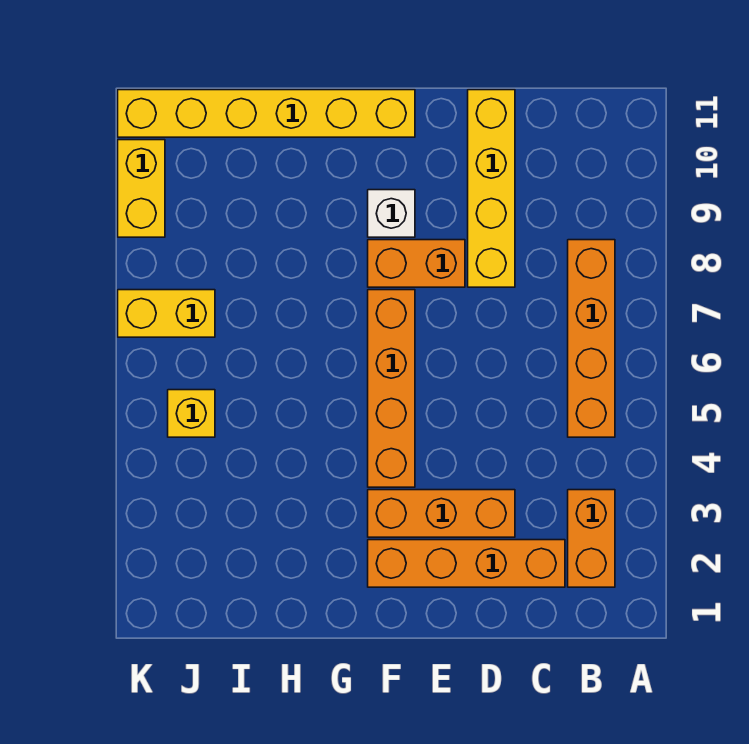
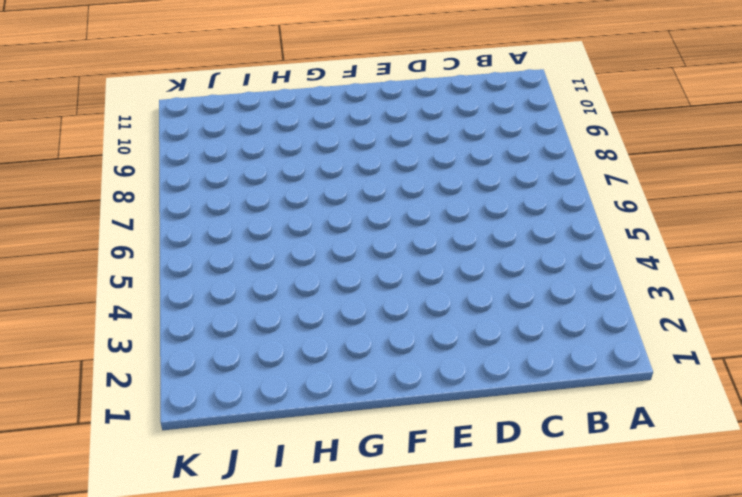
none -> orange 1x2 brick [568,490,615,587]
none -> orange 1x4 brick [568,240,615,437]
none -> orange 1x4 brick [368,540,565,587]

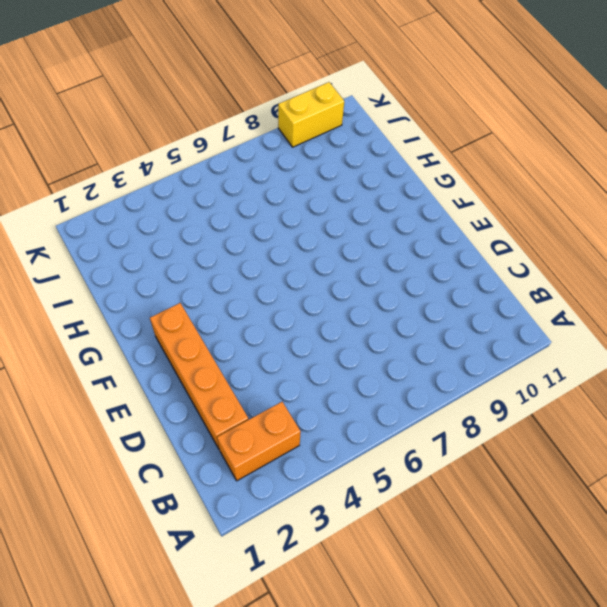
none -> orange 1x4 brick [568,240,615,437]
none -> orange 1x3 brick [368,490,515,537]
none -> yellow 1x4 brick [468,90,515,287]

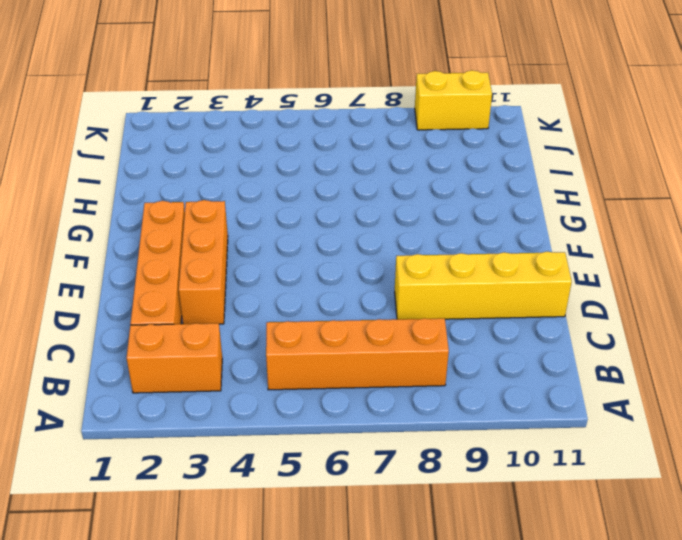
none -> orange 1x2 brick [368,240,465,287]
none -> orange 1x4 brick [368,290,415,487]
none -> white 1x1 brick [368,190,415,237]

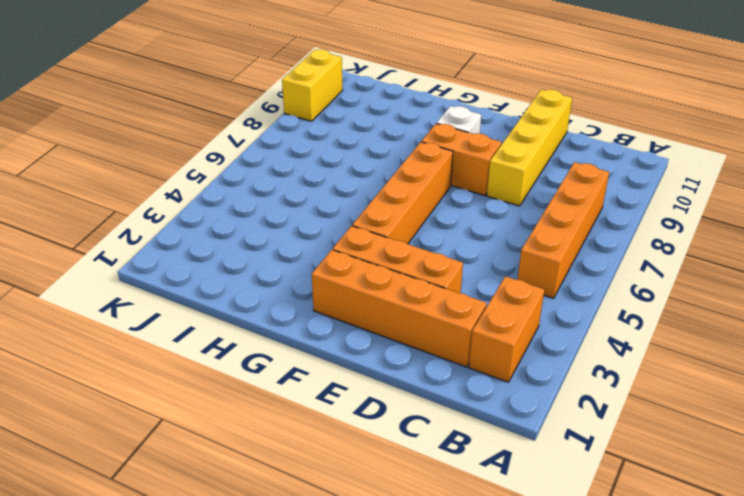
none -> yellow 1x6 brick [118,90,415,137]
none -> yellow 1x1 brick [168,390,215,437]
none -> yellow 1x2 brick [118,290,215,337]

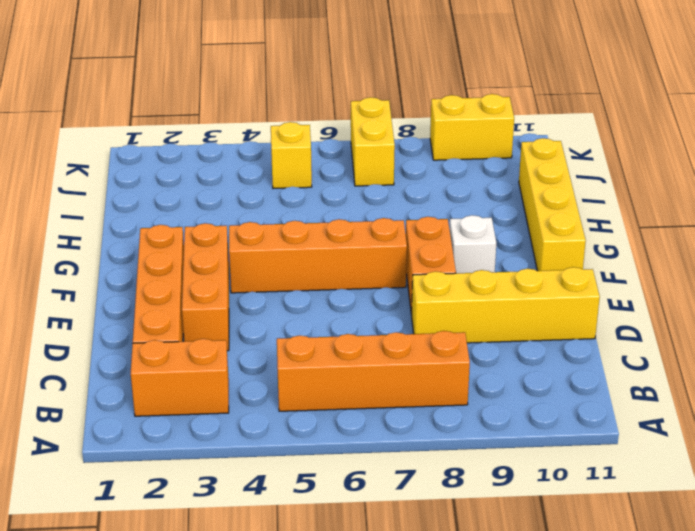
yellow 1x4 brick [519,138,586,271] -> yellow 1x6 brick [118,90,415,137]

